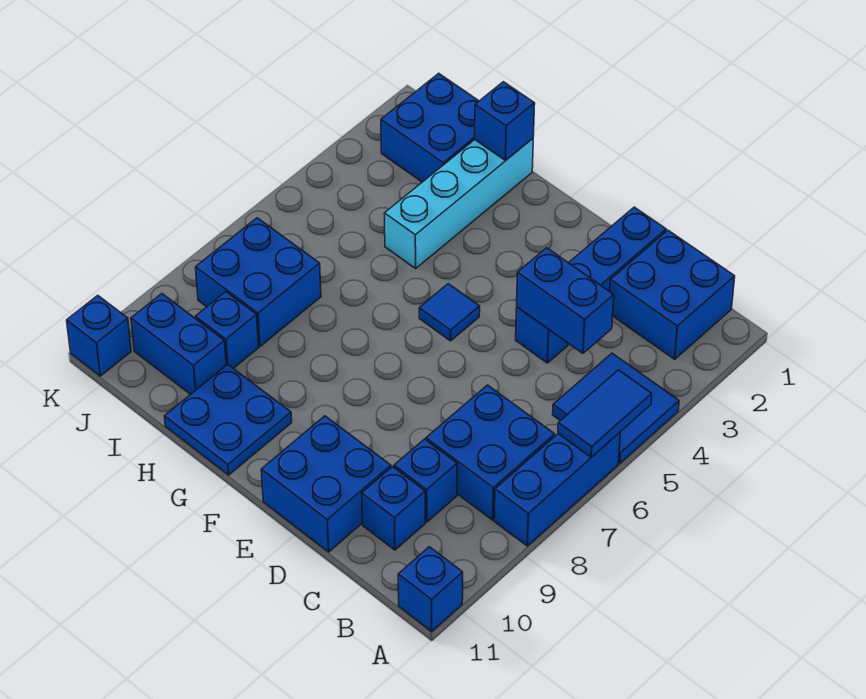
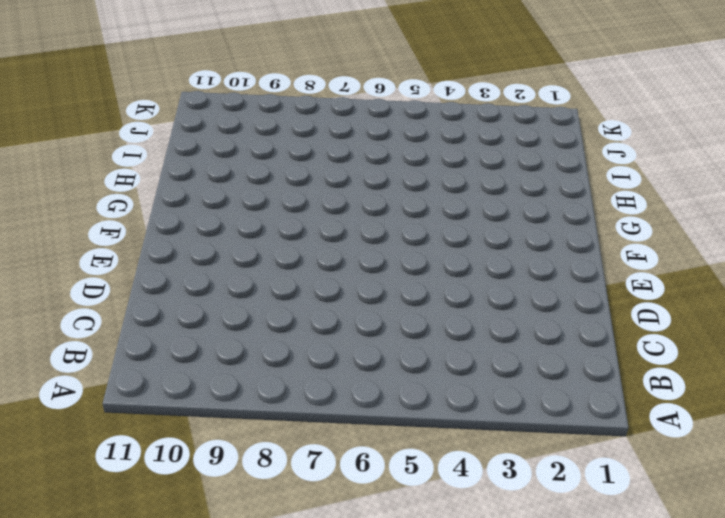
none -> blue 2x2 tile [553,353,679,463]
none -> blue 1x3 brick [494,433,620,546]
none -> blue 1x1 brick [398,547,463,631]

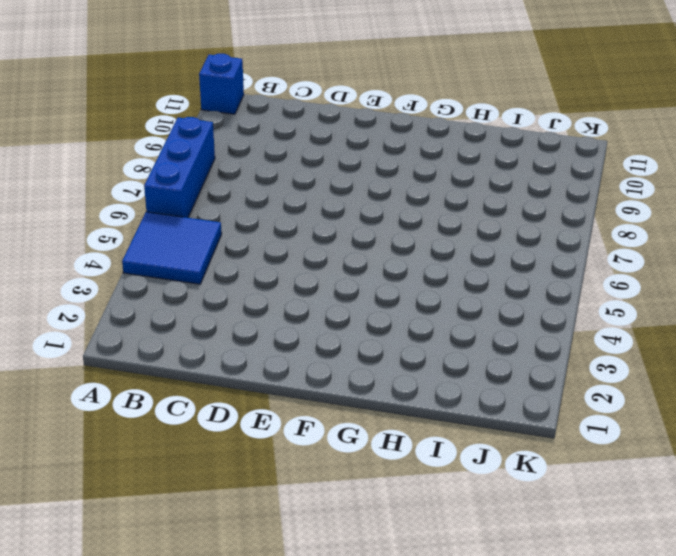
none -> blue 2x2 brick [610,230,735,359]
none -> blue 2x2 brick [426,385,555,520]
none -> blue 1x1 brick [394,439,457,522]

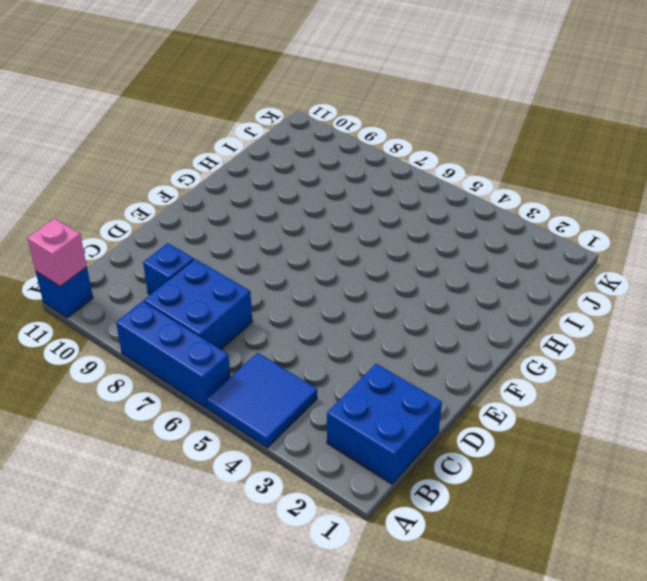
pink 1x1 brick [27,219,87,286] -> none
none -> blue 1x1 brick [362,467,425,550]
none -> blue 1x4 brick [516,207,666,363]
none -> blue 2x2 brick [261,416,391,552]

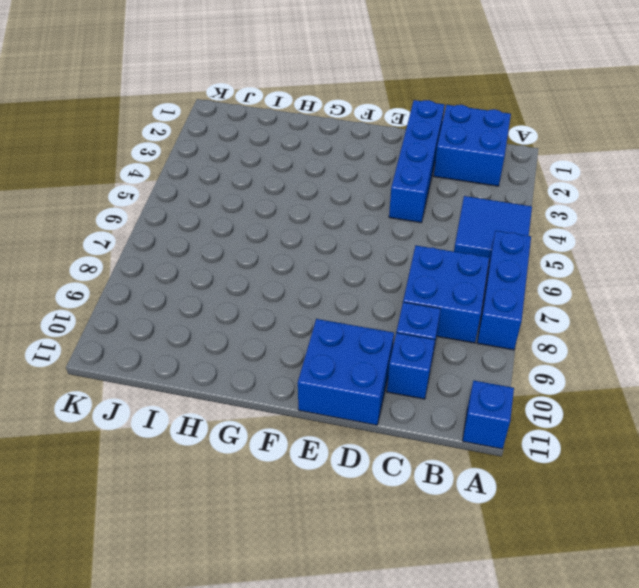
none -> blue 1x1 tile [419,284,480,341]
none -> blue 2x2 plate [165,364,292,475]
none -> cyan 1x4 brick [384,139,533,268]

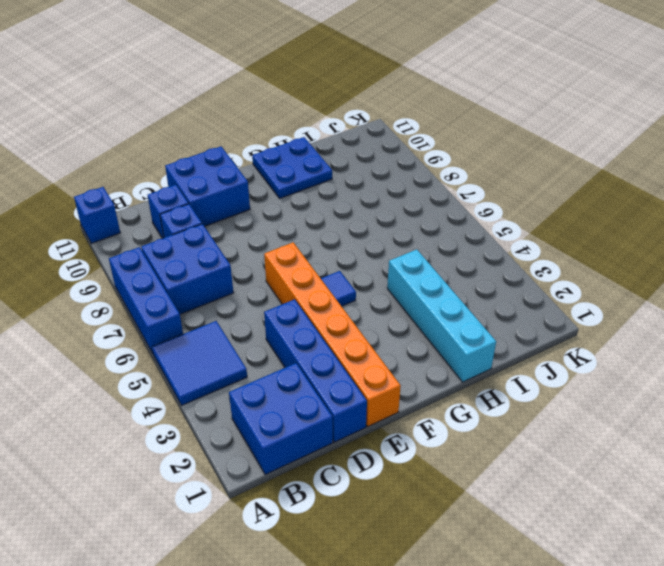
orange 1x6 brick [264,242,401,426] -> none
none -> blue 2x2 brick [381,73,479,182]
none -> blue 2x2 brick [196,218,321,346]
none -> blue 1x1 brick [195,292,259,368]

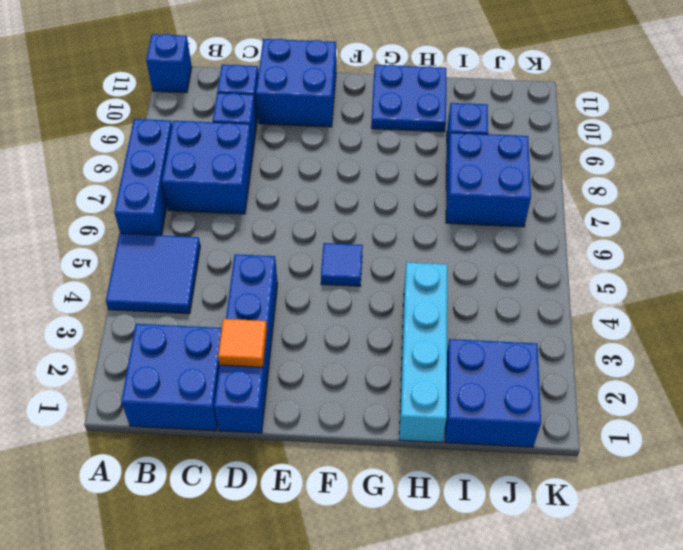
orange 1x1 tile [218,319,267,367] -> none
none -> blue 1x2 brick [131,294,226,394]
none -> blue 1x1 brick [67,295,131,376]
none -> blue 1x2 tile [558,370,652,457]

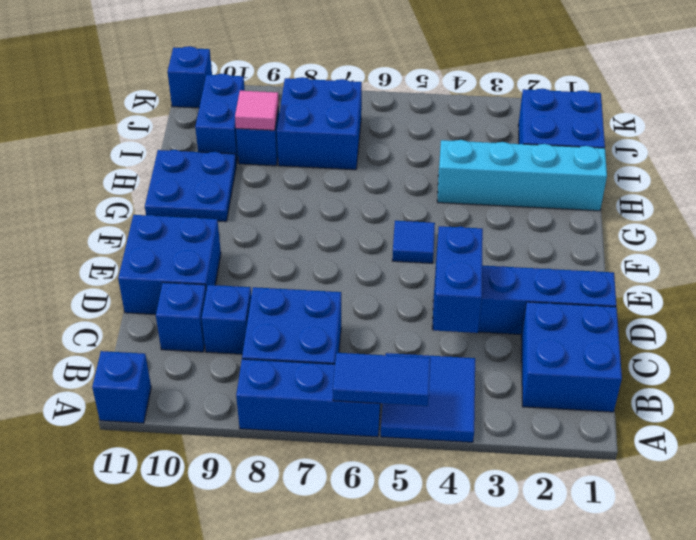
pink 1x1 tile [235,91,279,130] -> none
none -> blue 1x1 brick [475,82,535,160]

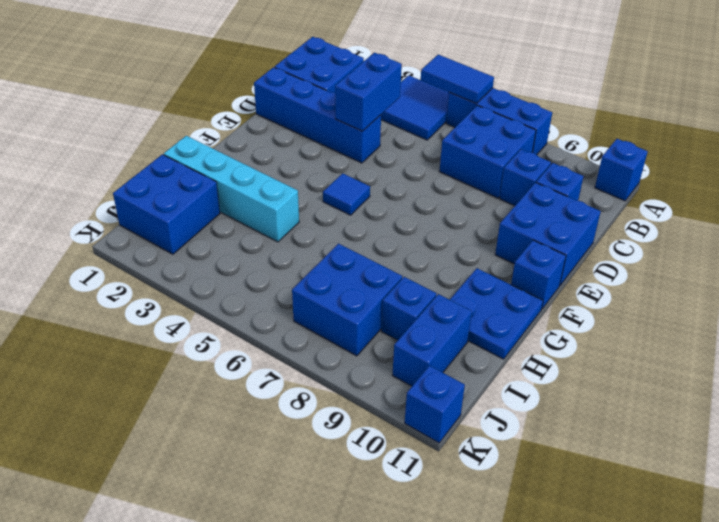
blue 1x1 brick [511,240,566,309] -> blue 1x1 brick moved to [475,82,535,160]

